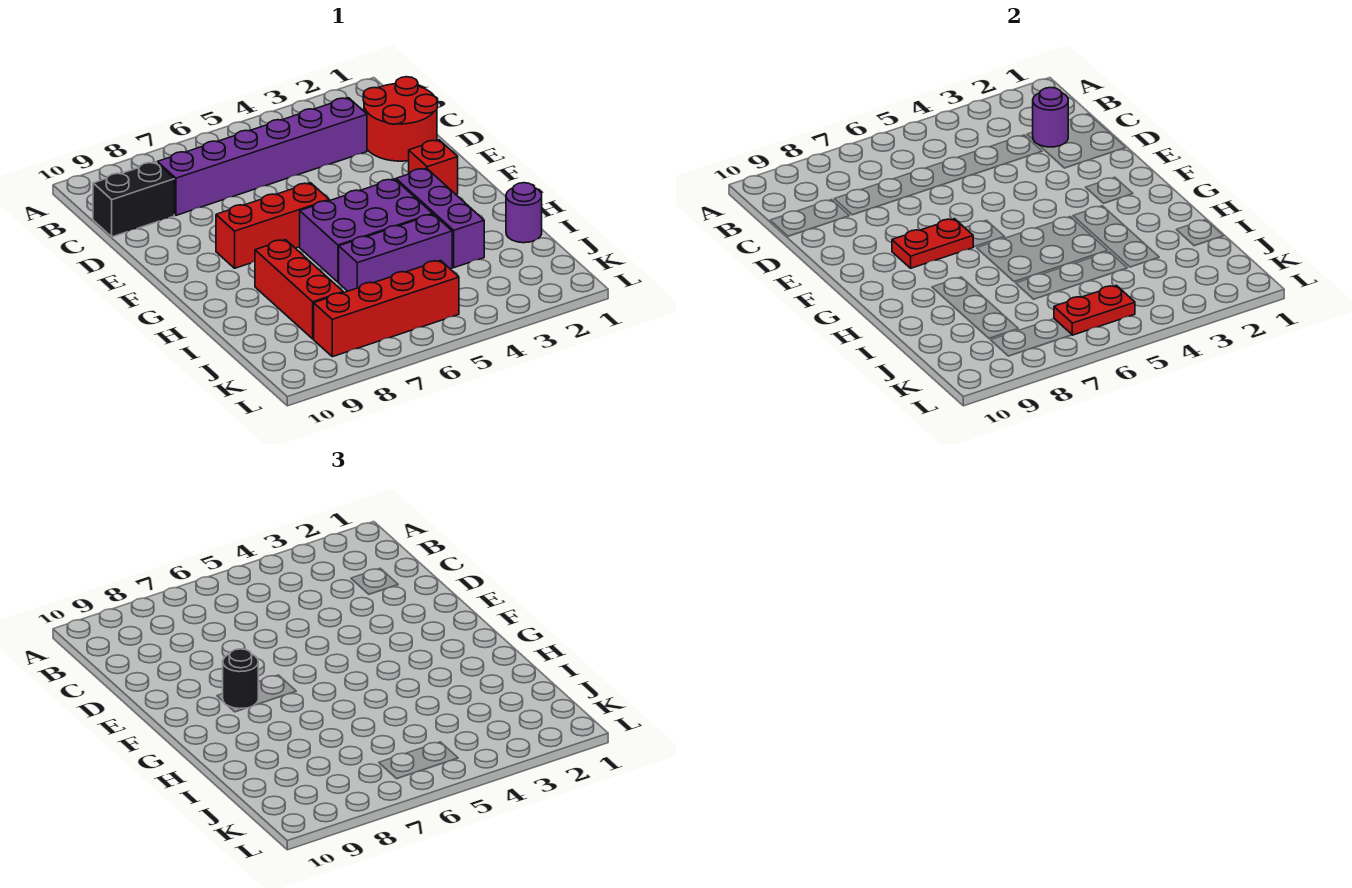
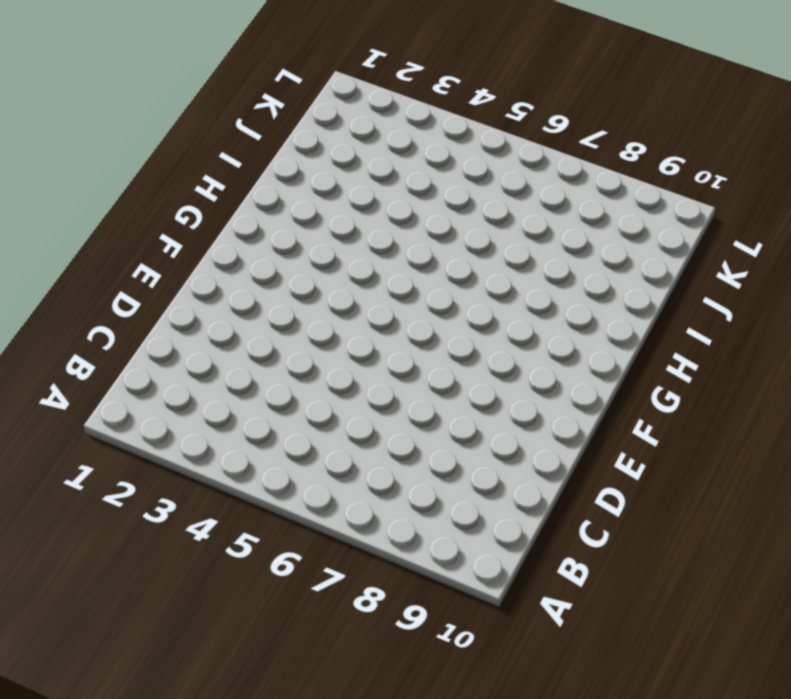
none -> red 2x2 round brick [363,77,438,161]
none -> purple 1x6 brick [157,98,367,215]
none -> black 1x2 brick [93,162,174,237]

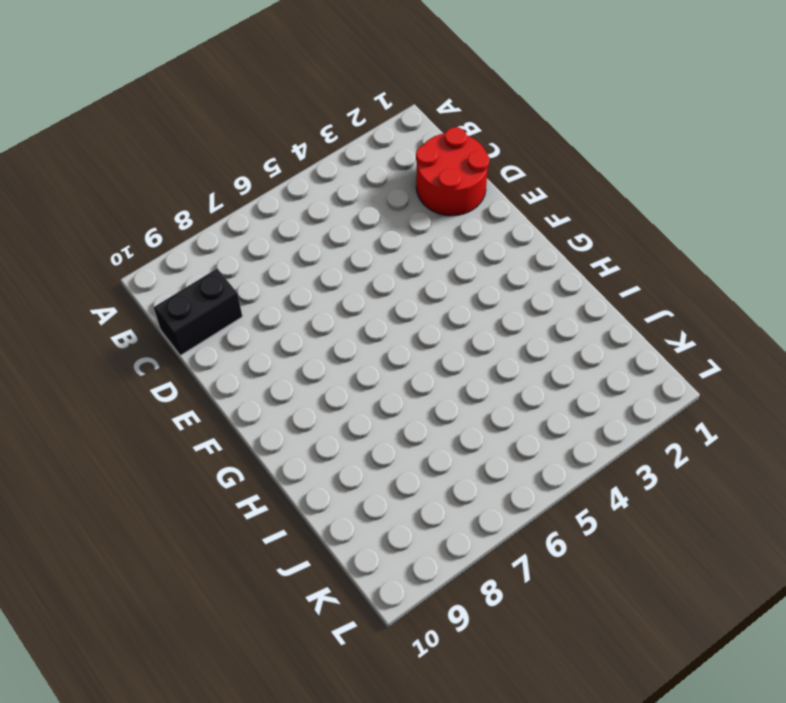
none -> purple 1x6 brick [157,98,367,215]
none -> red 1x1 brick [409,140,458,194]
none -> red 1x3 brick [216,183,329,268]

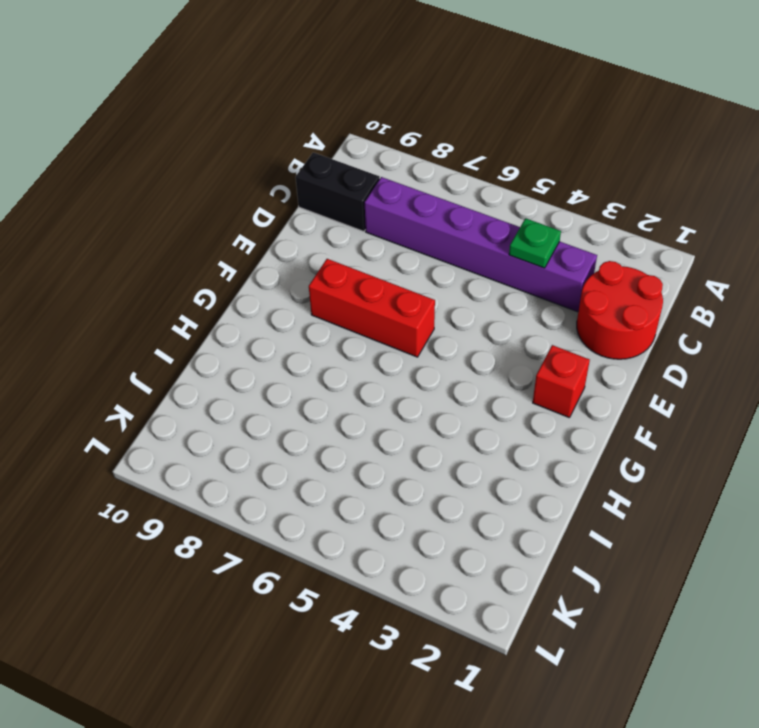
green 1x1 plate [509,218,561,268] -> none
none -> purple 1x3 brick [396,168,484,268]
none -> purple 2x3 brick [300,179,433,282]
none -> red 1x3 brick [255,240,343,339]

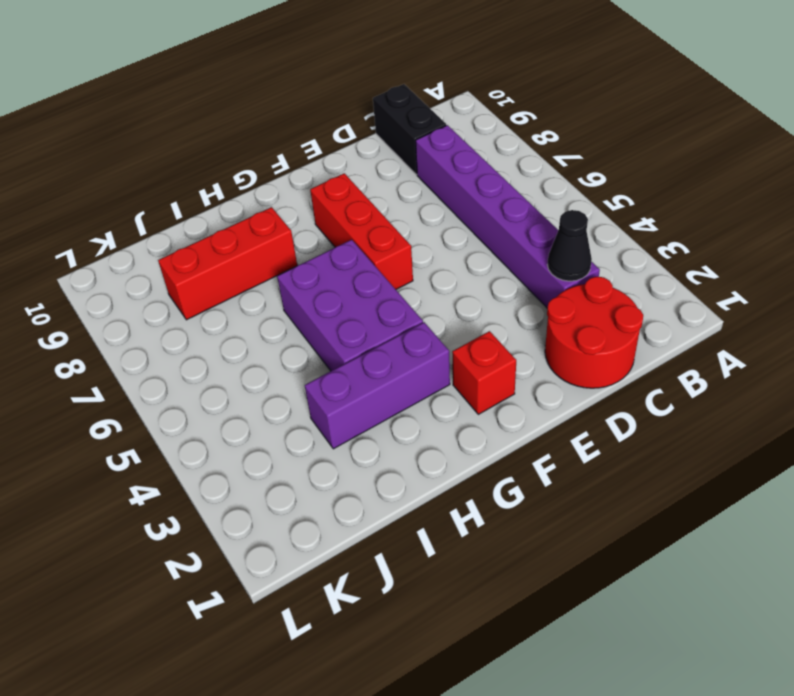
black 1x1 cone [547,210,592,281] -> none
none -> purple 1x1 round brick [506,183,542,243]
none -> purple 1x3 brick [339,214,452,291]
none -> red 1x4 brick [314,260,459,357]

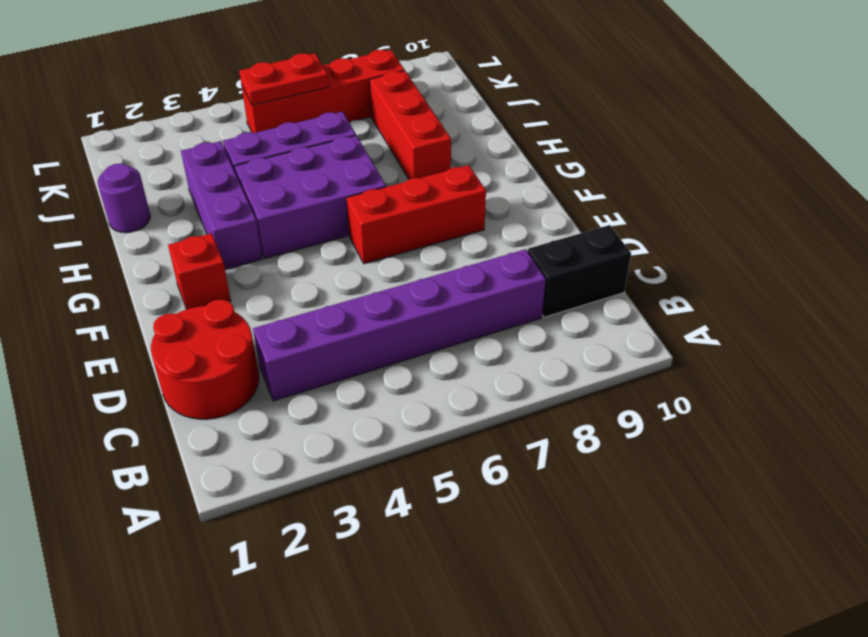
none -> purple 1x1 round brick [1033,88,1068,147]
none -> red 1x2 plate [892,219,973,268]
none -> black 1x1 round brick [223,649,258,709]

